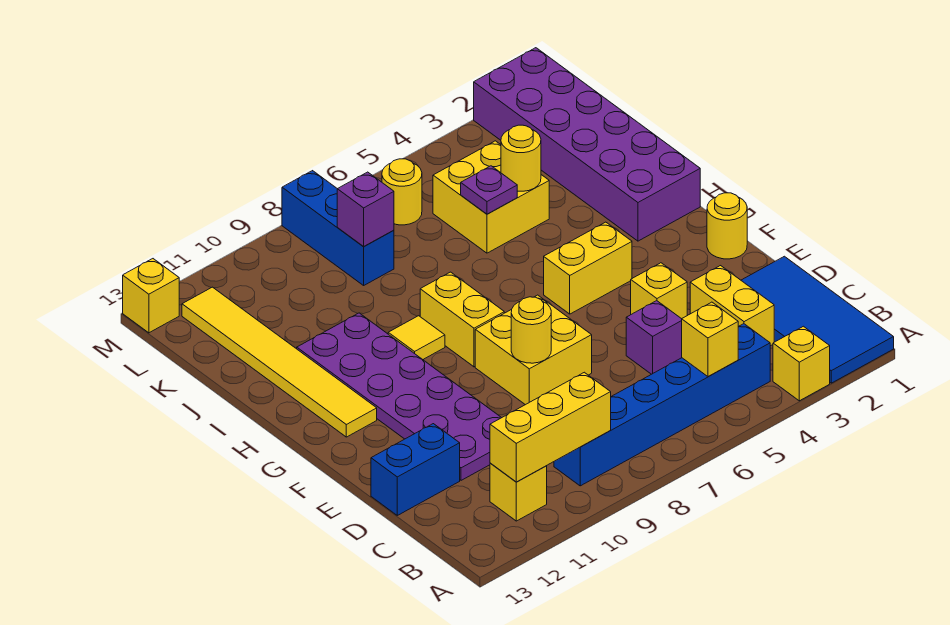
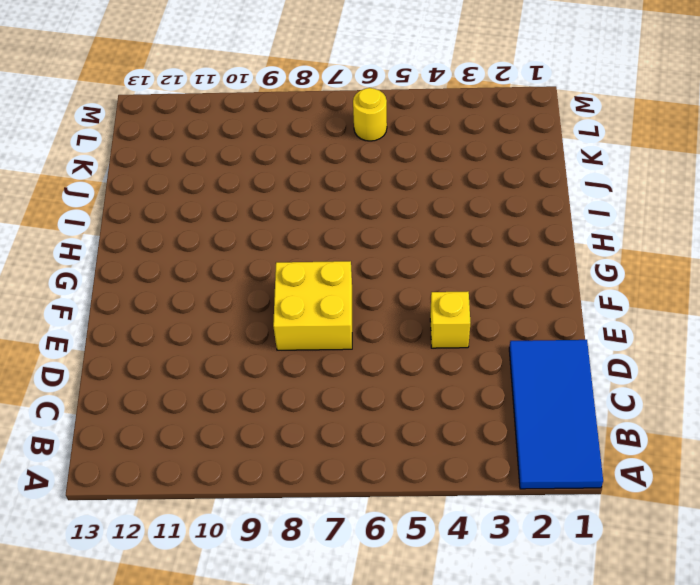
none -> yellow 1x1 brick [773,326,830,401]
none -> blue 1x6 brick [554,324,770,486]
none -> yellow 1x1 brick [490,463,547,521]

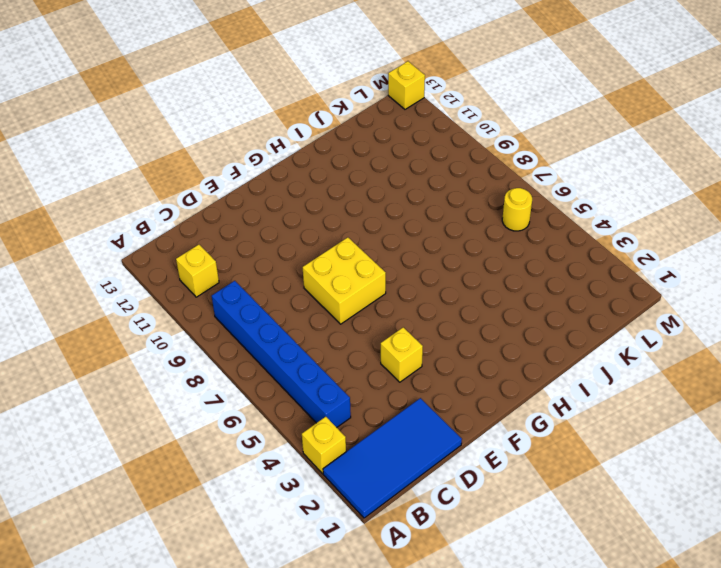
none -> yellow 1x2 brick [690,266,774,346]
none -> purple 1x1 brick [626,301,682,374]
none -> purple 2x6 plate [297,313,501,480]

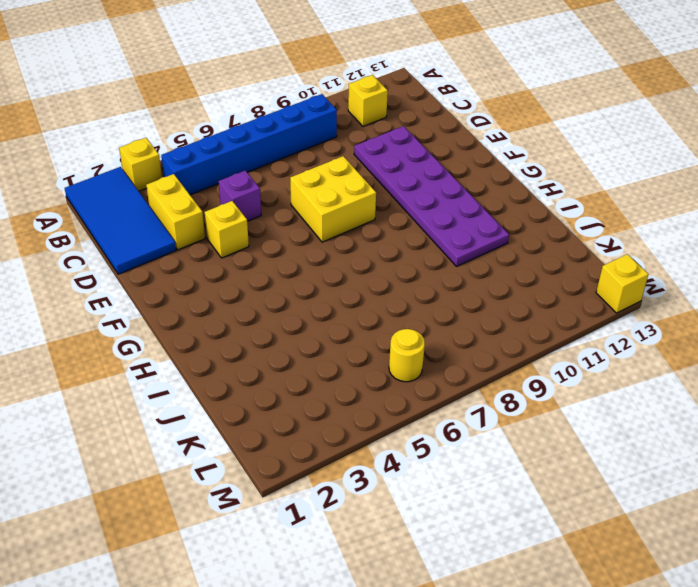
none -> blue 1x2 brick [371,424,460,515]
none -> yellow 1x1 round brick [707,193,747,259]
none -> yellow 1x2 brick [544,222,632,314]

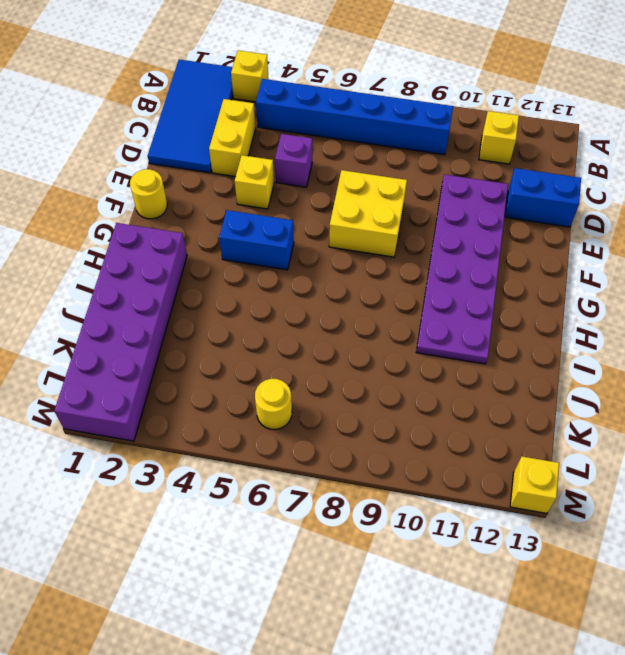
blue 1x2 brick [219,210,294,270] -> yellow 1x2 brick [544,222,632,314]
none -> yellow 1x2 brick [420,272,504,367]
none -> yellow 1x6 tile [182,287,377,437]
none -> yellow 1x1 tile [388,316,445,359]

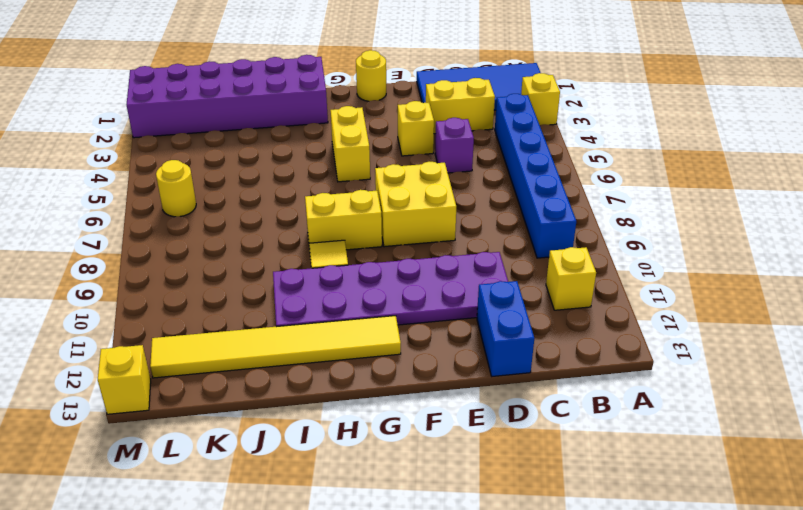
none -> yellow 2x2 brick [433,141,549,253]
none -> blue 1x3 brick [282,171,394,285]
none -> yellow 1x1 brick [682,302,738,377]

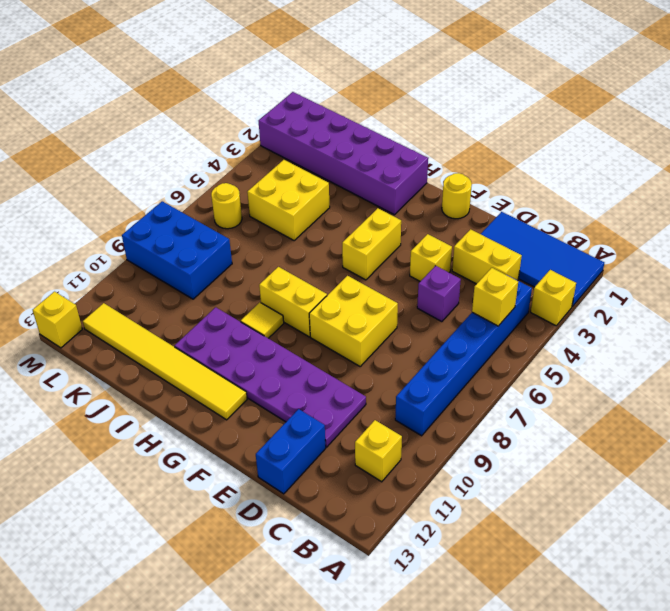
blue 2x3 brick [122,201,232,299] -> blue 1x3 brick [282,171,394,285]
none -> yellow 1x3 brick [490,372,611,482]
none -> yellow 1x1 round brick [511,297,551,363]
none -> yellow 1x1 round brick [501,125,541,191]

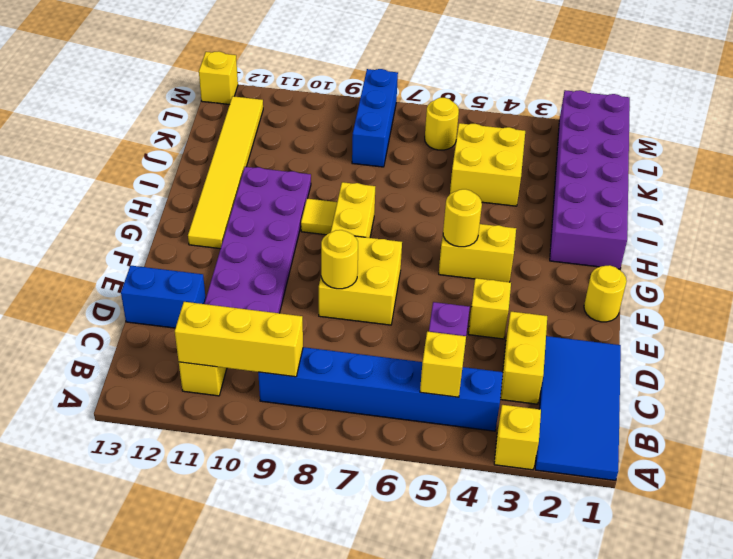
yellow 1x1 round brick [443,189,482,247] -> yellow 1x1 round brick moved to [501,125,541,191]
none -> purple 1x1 plate [461,166,517,214]
none -> purple 1x1 brick [337,172,394,247]

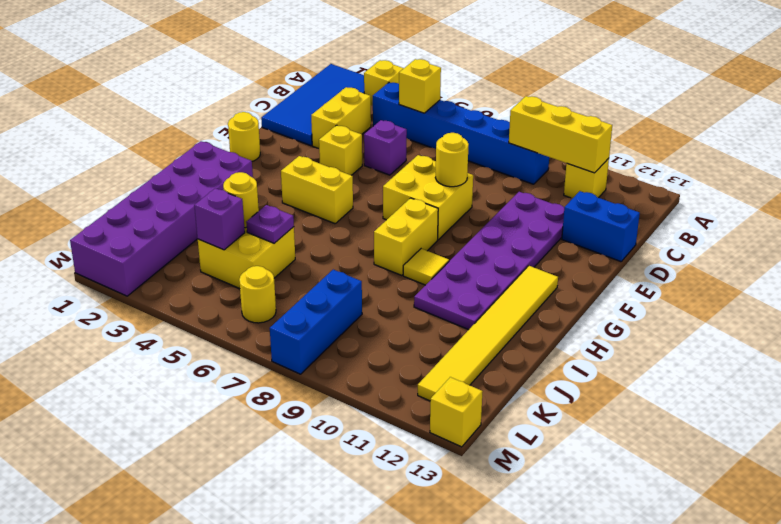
purple 1x1 brick [194,188,245,250] -> purple 1x1 brick moved to [337,172,394,247]

